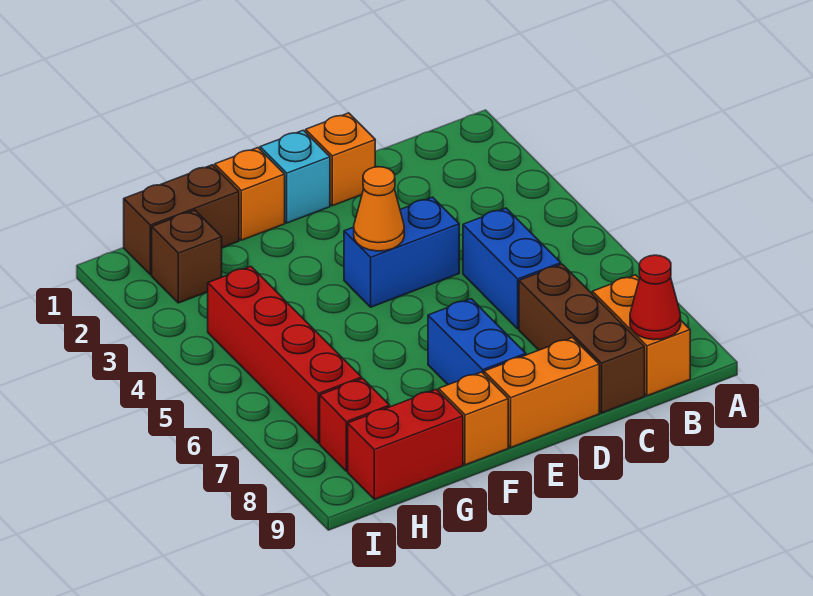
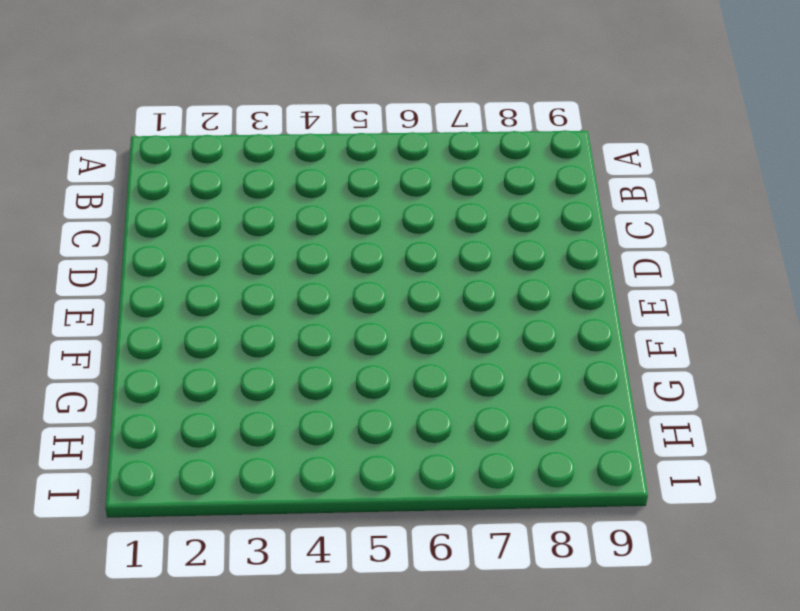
none -> orange 1x2 brick [592,275,690,396]
none -> blue 1x2 brick [463,208,561,329]
none -> brown 1x3 brick [519,264,645,413]

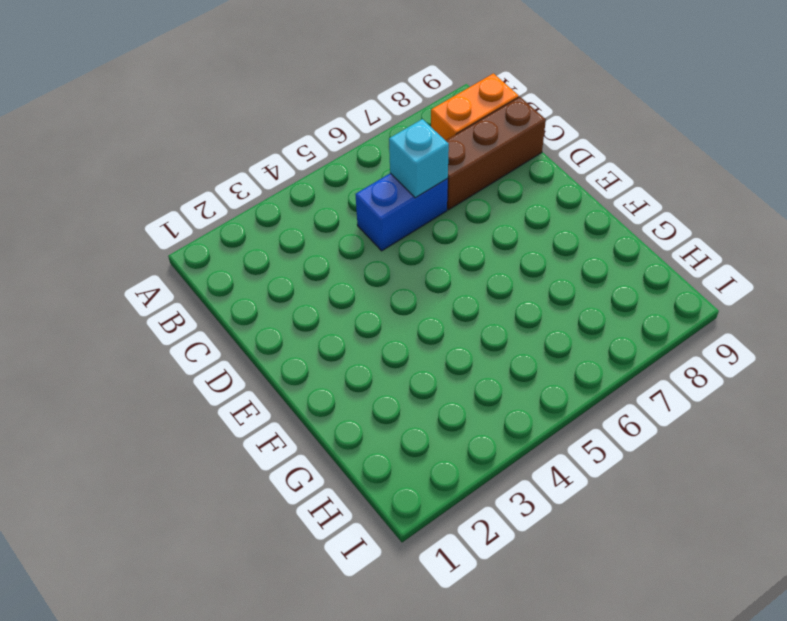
cyan 1x1 brick [389,119,449,198] -> cyan 1x1 brick moved to [260,130,330,223]
none -> orange 1x1 brick [306,113,375,206]
none -> blue 1x2 brick [344,197,459,307]
none -> orange 1x2 brick [484,338,599,447]

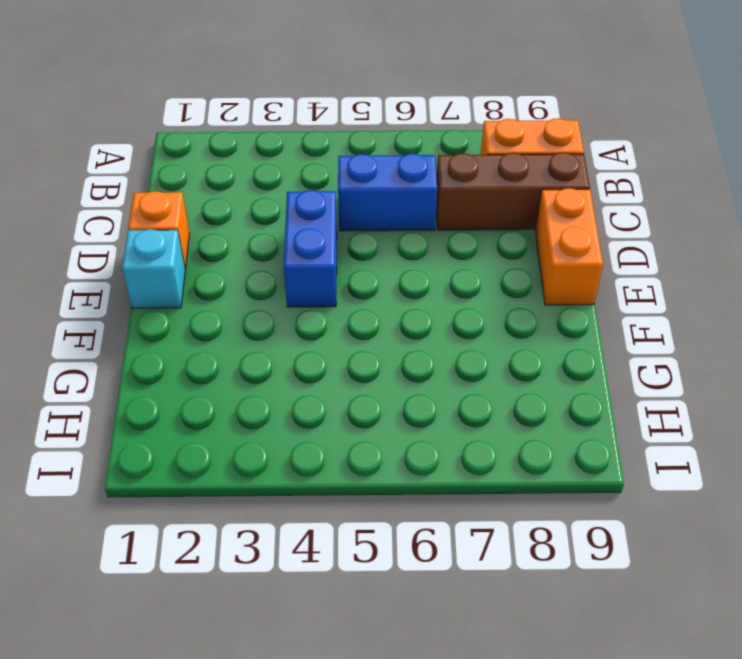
none -> blue 1x2 brick [428,299,526,385]
none -> orange 1x1 brick [215,148,285,240]
none -> orange 1x1 brick [439,372,508,465]

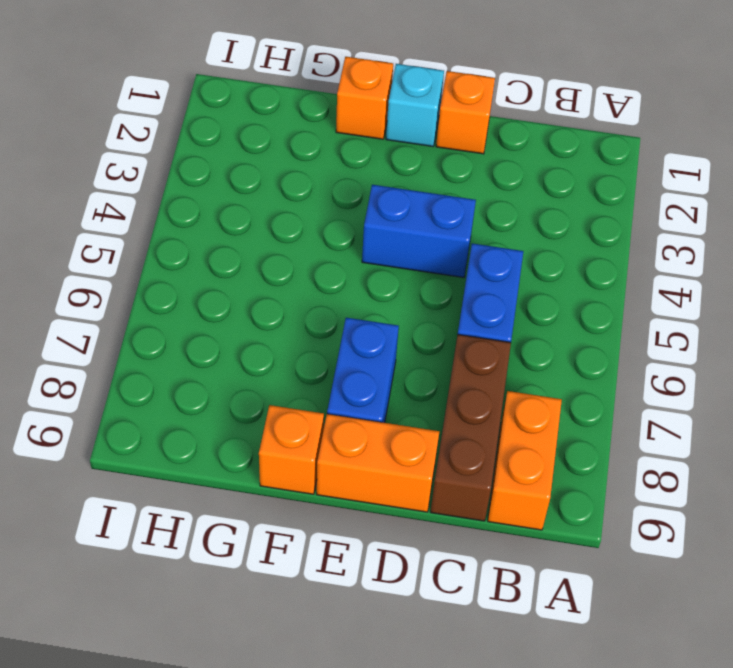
none -> brown 1x2 brick [124,165,239,275]
none -> red 1x2 brick [348,389,463,499]
none -> brown 1x1 brick [152,210,222,303]

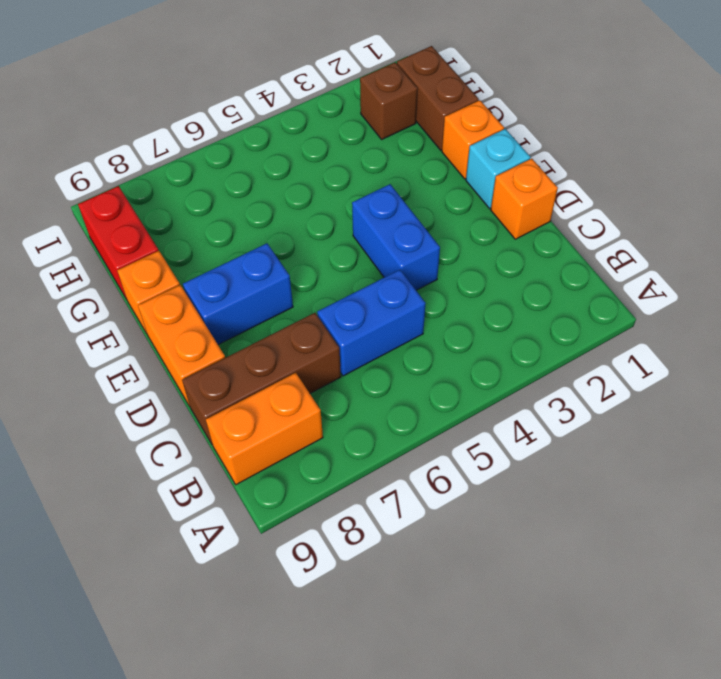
none -> red 1x4 brick [208,266,362,443]
none -> red 1x1 brick [320,379,390,471]
none -> red 1x1 cone [630,255,681,340]

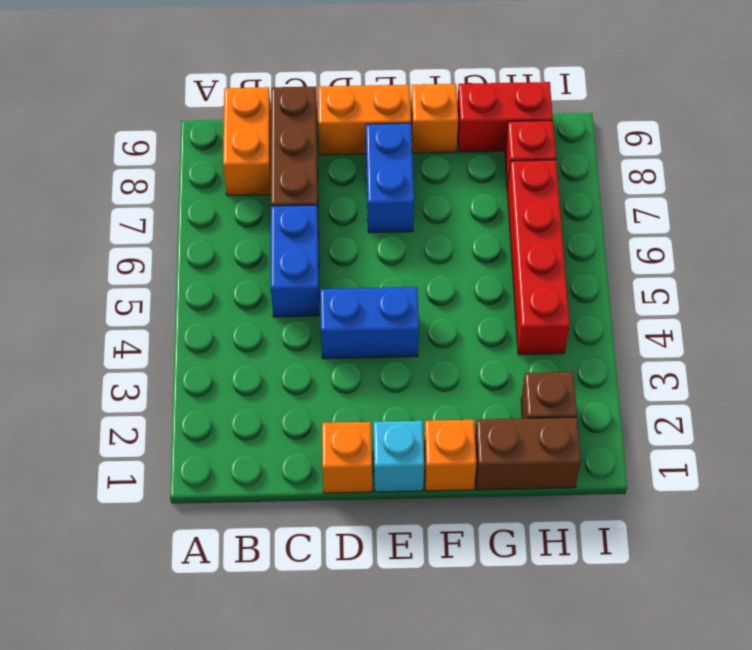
none -> red 1x1 cone [630,255,681,340]
none -> orange 1x1 cone [354,167,404,251]

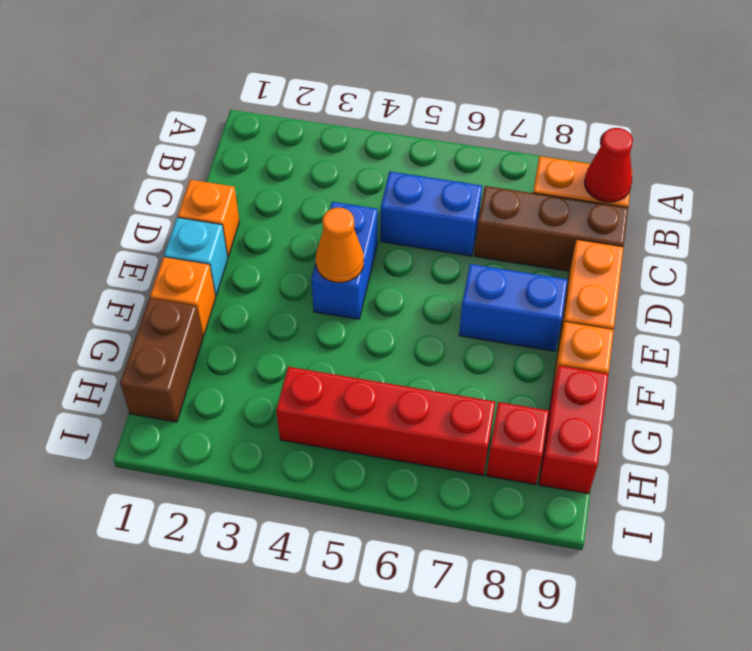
none -> brown 1x1 brick [152,210,222,303]

